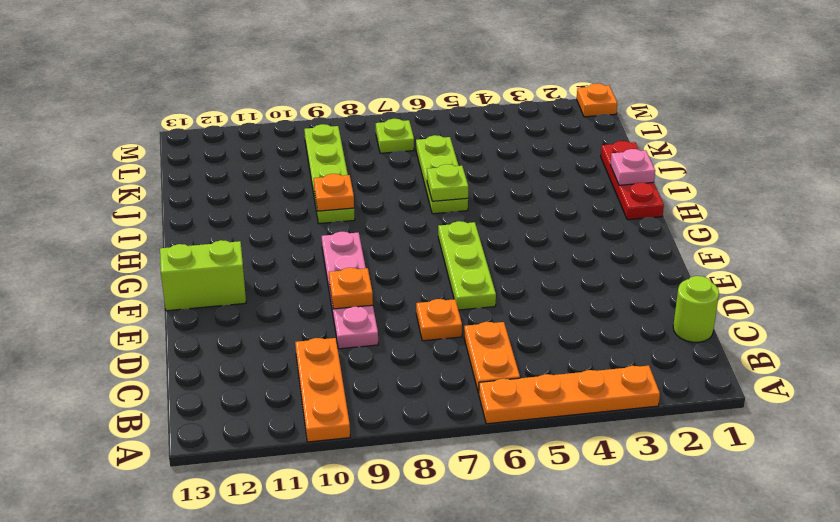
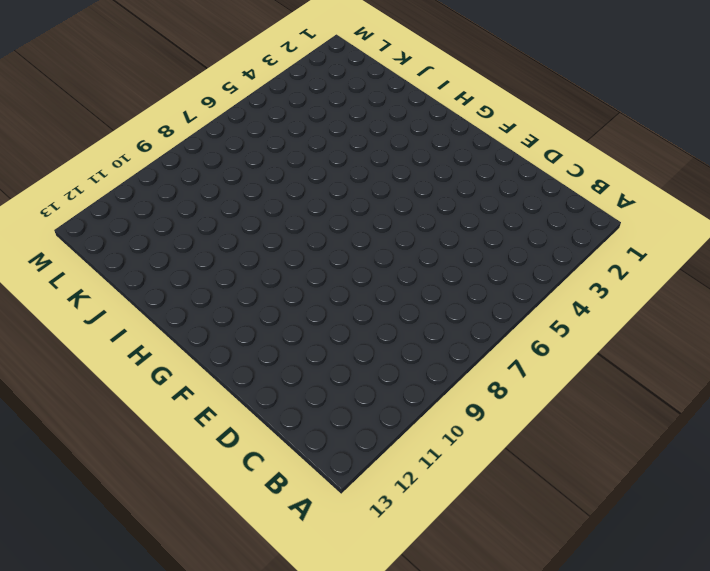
none -> orange 1x4 plate [479,366,660,424]
none -> orange 1x3 plate [295,338,350,442]
none -> orange 1x2 plate [464,322,520,393]

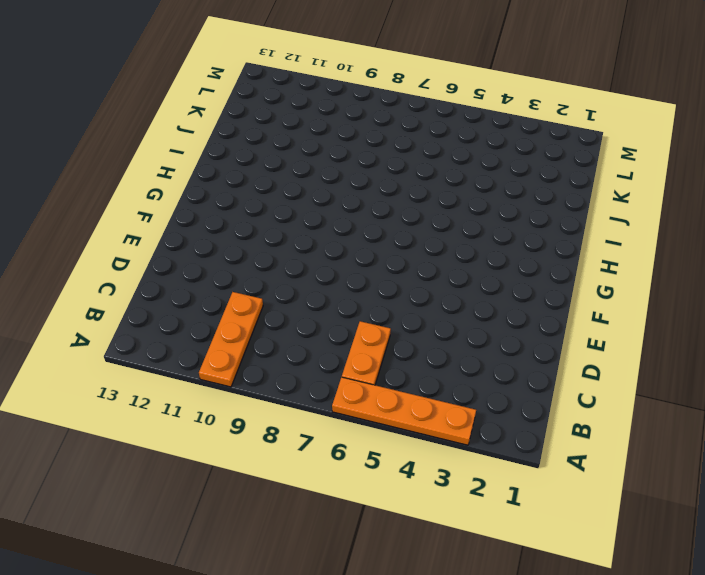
none -> lime 1x1 round brick [673,276,719,342]
none -> orange 1x1 plate [416,299,462,341]
none -> pink 1x4 plate [322,232,378,349]

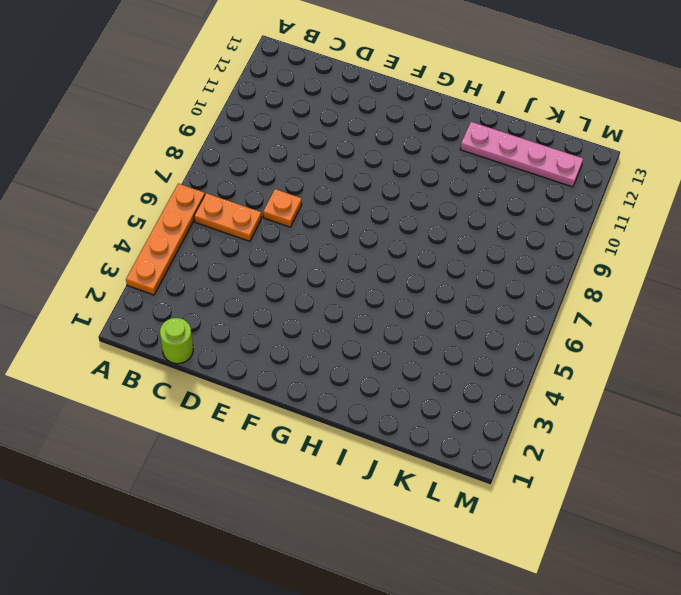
pink 1x4 plate [460,122,583,187] -> pink 1x4 plate moved to [322,232,378,349]
none -> orange 1x3 plate [295,338,350,442]
none -> lime 1x3 plate [438,221,496,310]
none -> lime 1x2 brick [160,240,246,311]

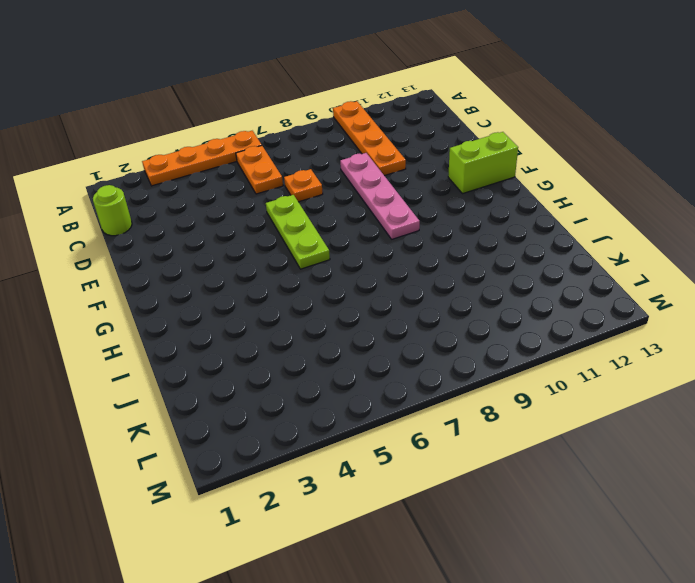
orange 1x4 plate [333,101,406,176] -> orange 1x3 plate [295,338,350,442]
none -> red 1x3 plate [601,141,664,220]
none -> lime 1x3 plate [416,135,468,214]
none -> lime 1x4 plate [304,124,355,224]

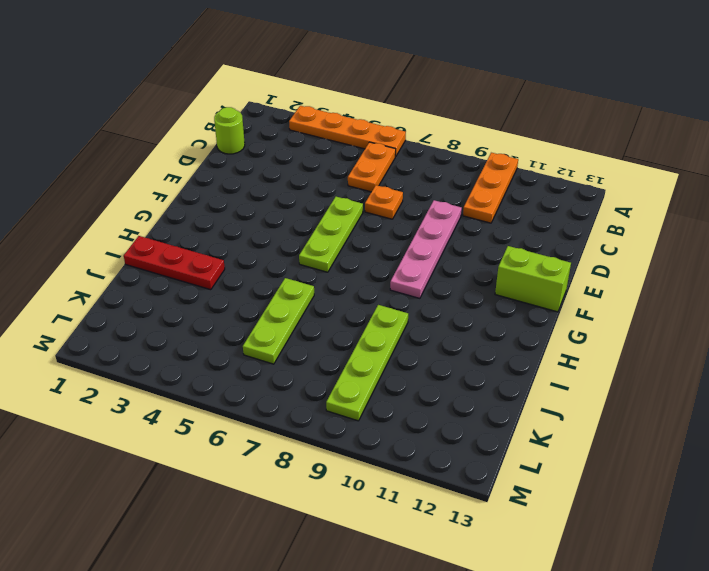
red 1x3 plate [124,236,225,290] -> red 1x3 plate turned to [601,141,664,220]
none -> lime 1x1 plate [376,119,414,153]
none -> orange 1x1 plate [577,84,617,117]
none -> orange 1x1 plate [329,268,373,309]

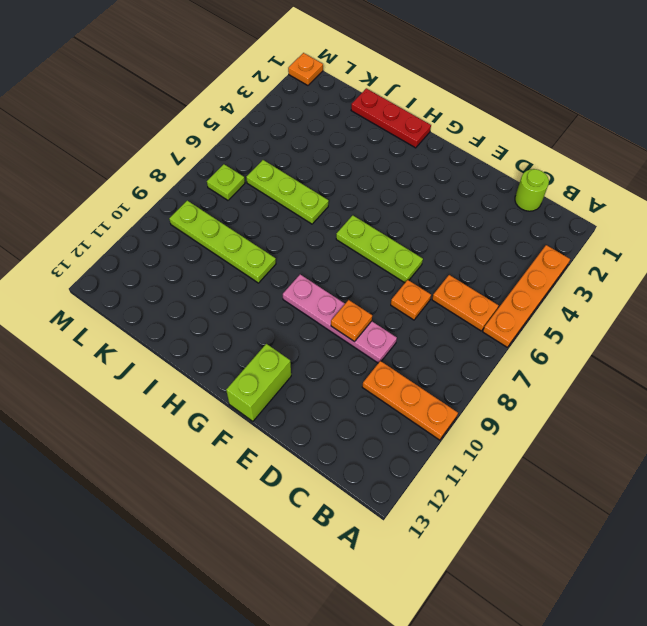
none -> pink 1x1 plate [610,149,655,185]
none -> lime 1x1 plate [427,164,468,201]
none -> orange 1x1 plate [314,174,354,211]

